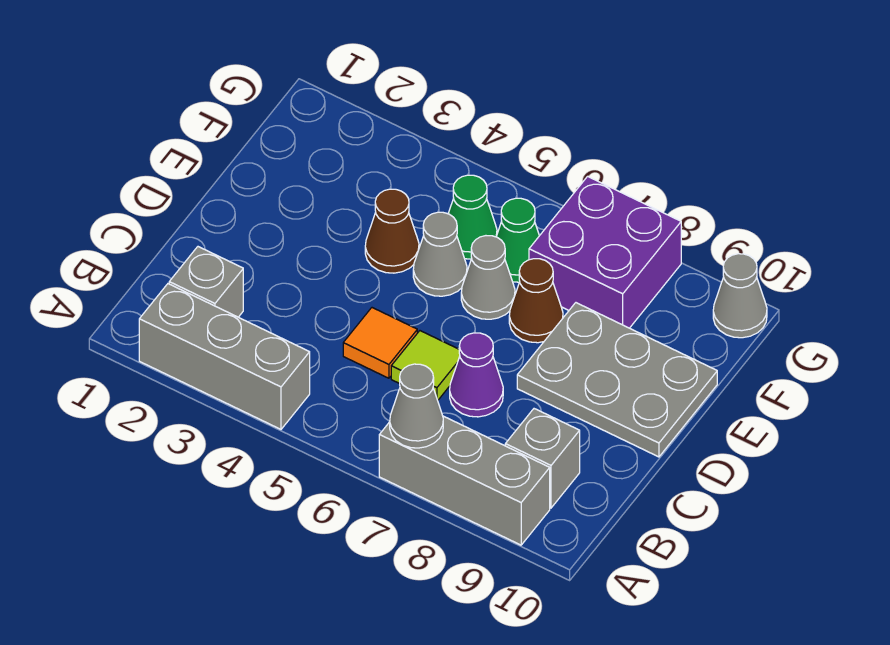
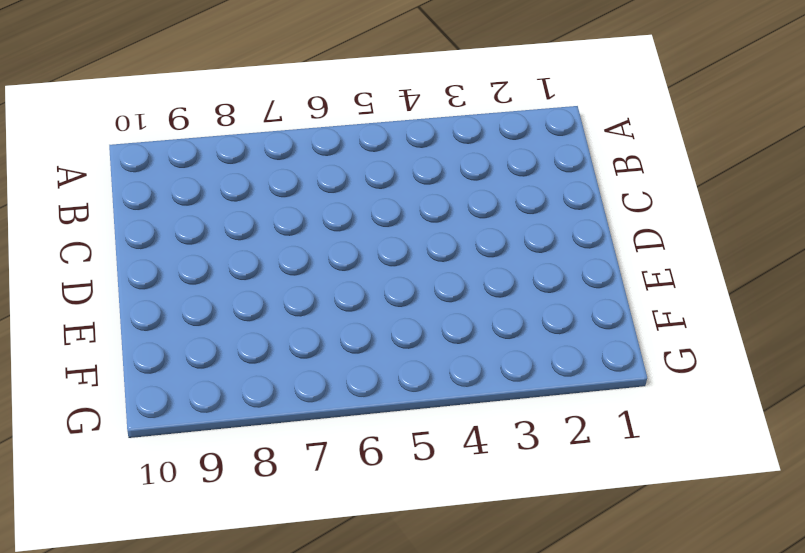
none -> grey 1x3 brick [139,284,310,429]
none -> grey 1x3 brick [379,416,550,545]
none -> grey 1x1 brick [169,247,243,317]

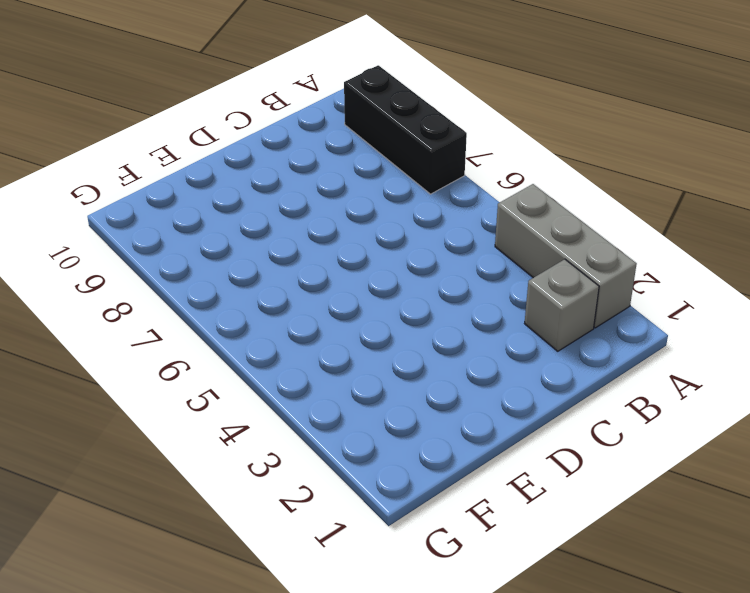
black 1x3 brick [344,65,467,194] -> grey 1x3 brick [379,416,550,545]
none -> grey 1x1 brick [505,409,580,508]
none -> orange 1x1 tile [343,308,417,378]
none -> lime 1x1 tile [391,331,460,400]

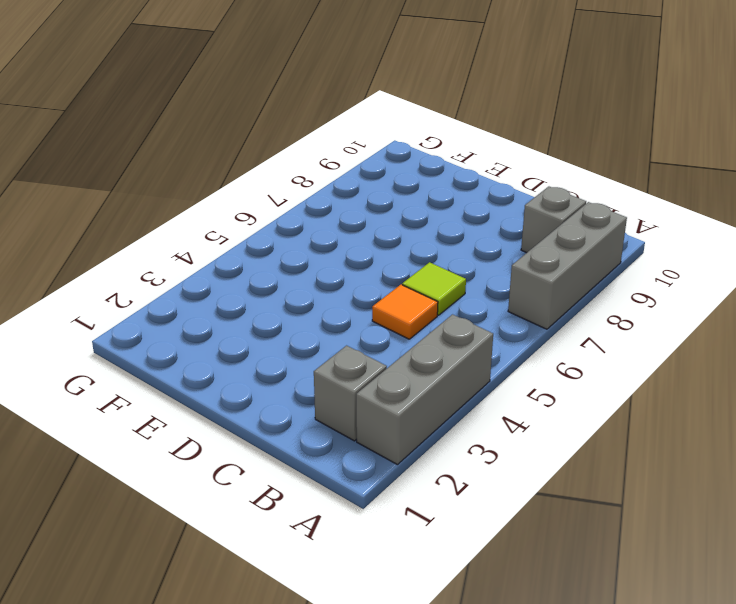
none -> purple 1x1 cone [450,333,503,417]
none -> grey 2x3 plate [517,303,717,457]
none -> brown 1x1 cone [365,189,419,273]

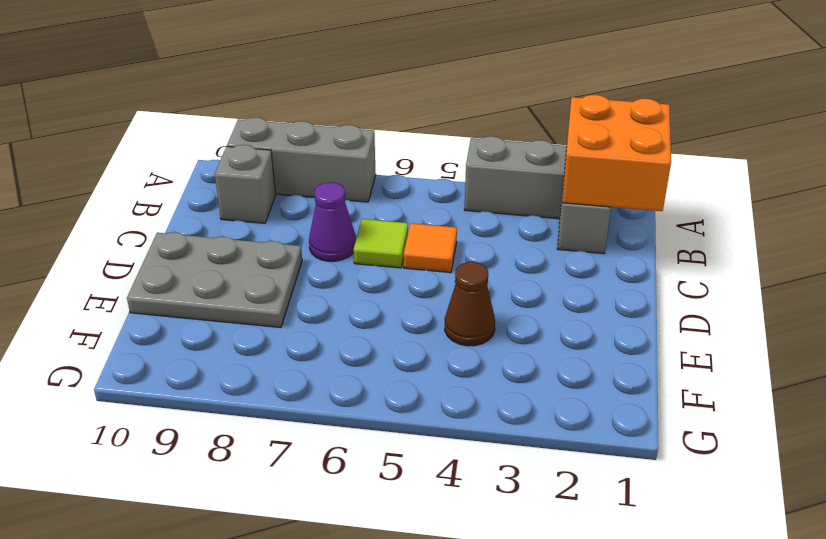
orange 2x2 brick [562,95,671,211] -> none
none -> grey 1x1 cone [413,212,467,296]
none -> grey 1x1 cone [461,236,515,319]
none -> brown 1x1 cone [509,259,563,343]

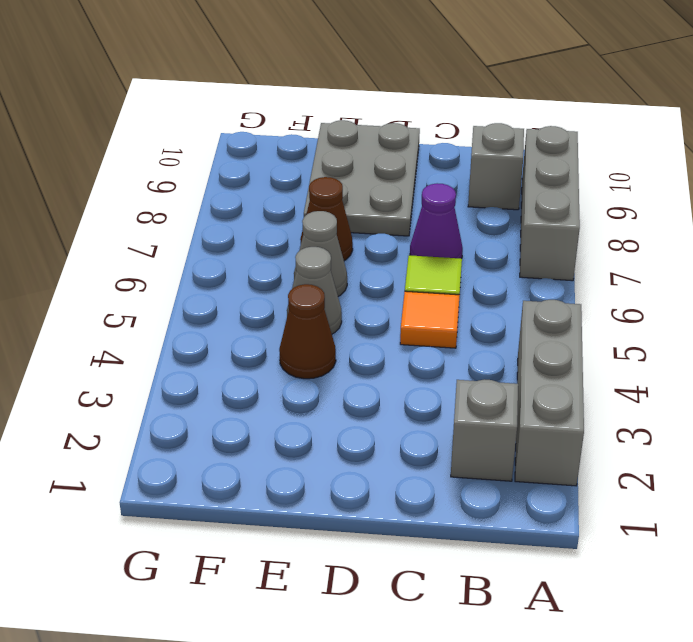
none -> green 1x1 cone [448,175,497,259]
none -> green 1x1 cone [496,198,539,282]
none -> purple 2x2 brick [529,176,681,328]

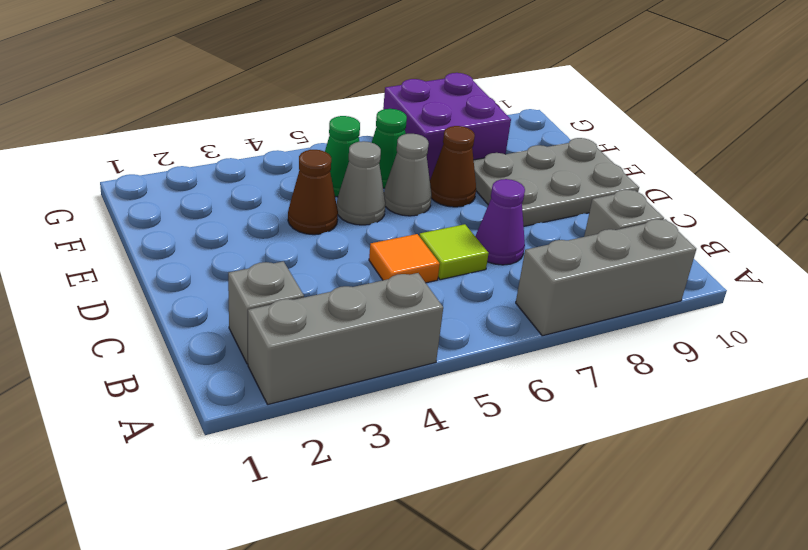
none -> grey 1x1 cone [713,254,767,338]
none -> grey 1x1 cone [390,364,443,448]

